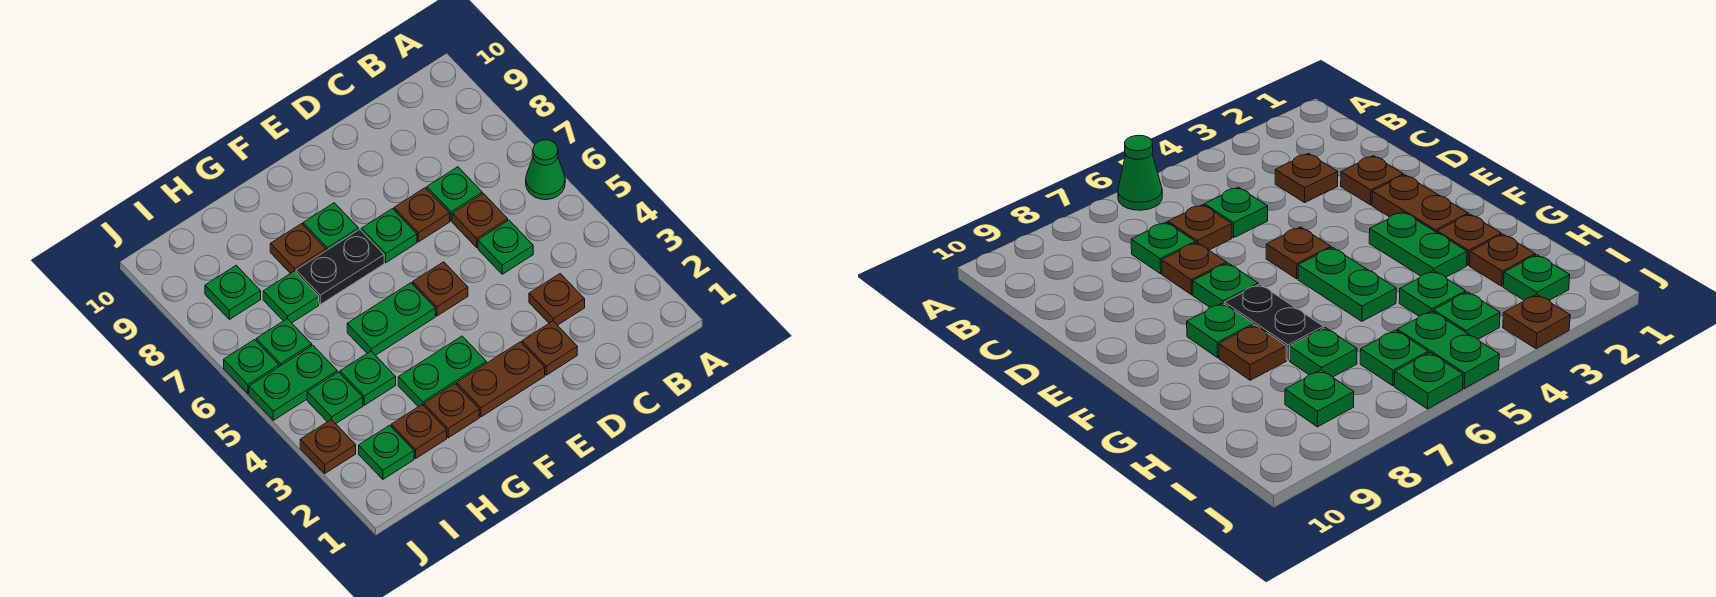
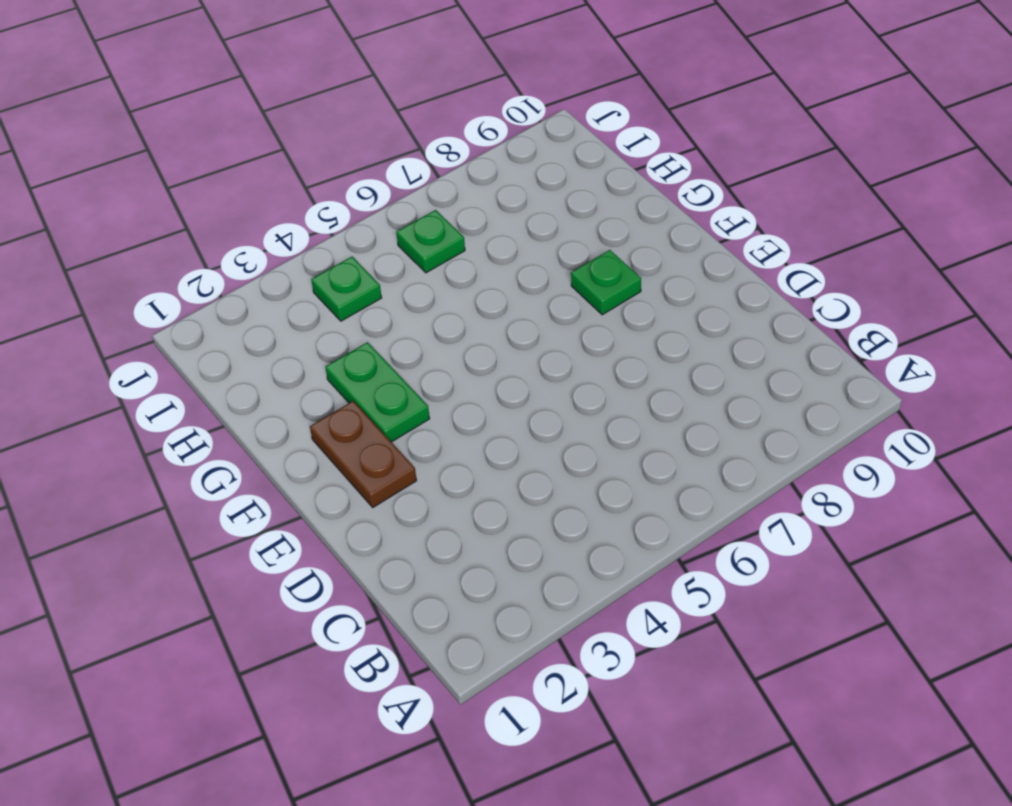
none -> green 1x1 cone [526,140,565,200]
none -> brown 1x1 plate [529,274,585,325]
none -> green 1x1 plate [478,220,533,274]

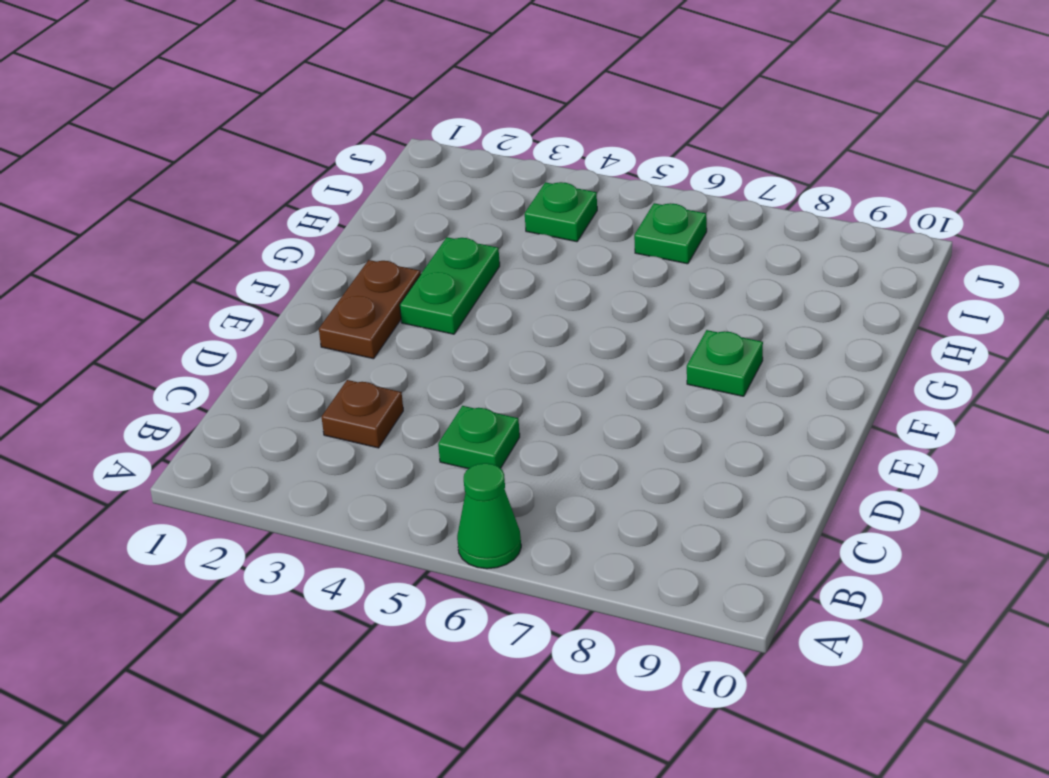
none -> brown 1x1 plate [452,194,508,247]
none -> green 1x1 plate [427,167,482,221]
none -> brown 1x1 plate [522,321,577,375]

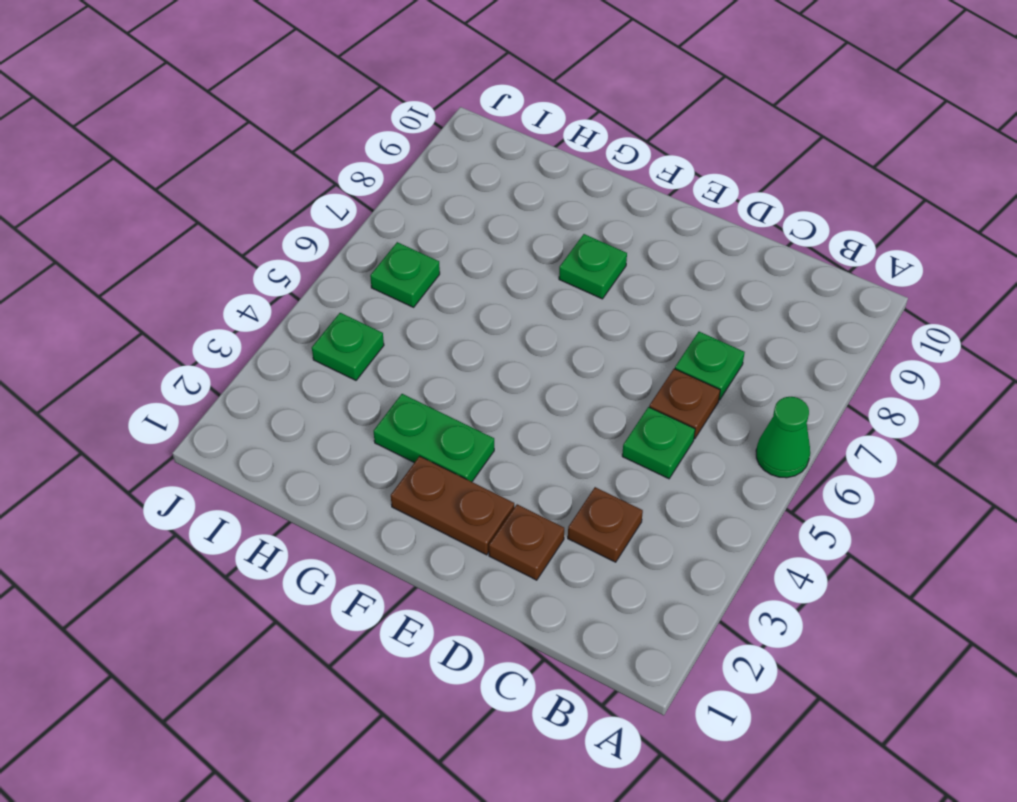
none -> brown 1x1 plate [394,188,450,242]
none -> brown 1x1 plate [413,262,468,316]
none -> green 1x1 plate [361,209,417,263]

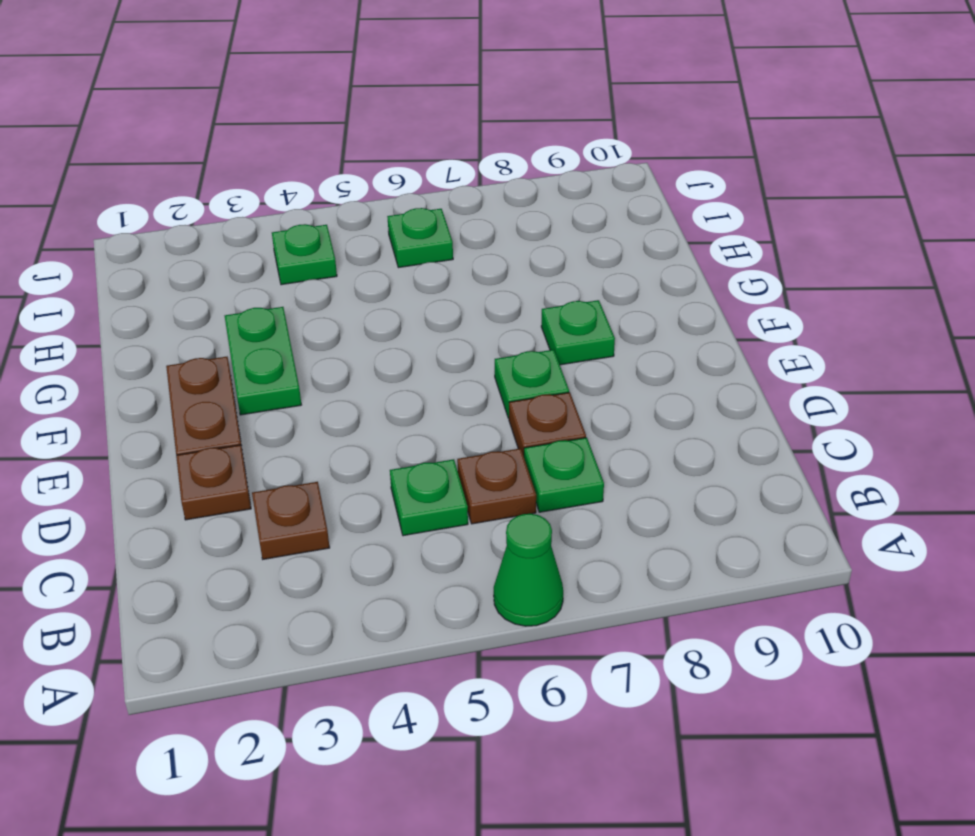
none -> brown 1x1 plate [413,262,468,316]
none -> green 1x2 plate [347,283,435,355]
none -> black 1x2 plate [296,229,384,304]

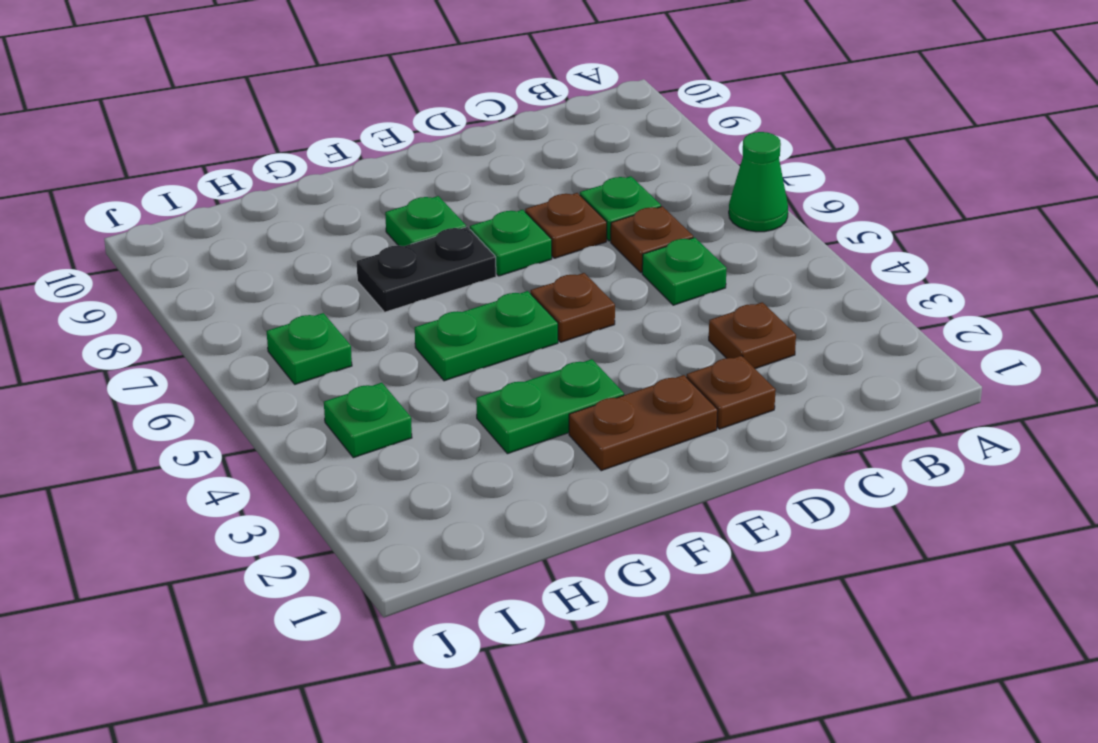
none -> brown 1x1 plate [424,384,479,438]
none -> brown 1x1 plate [270,224,326,274]
none -> brown 1x1 plate [391,404,447,458]

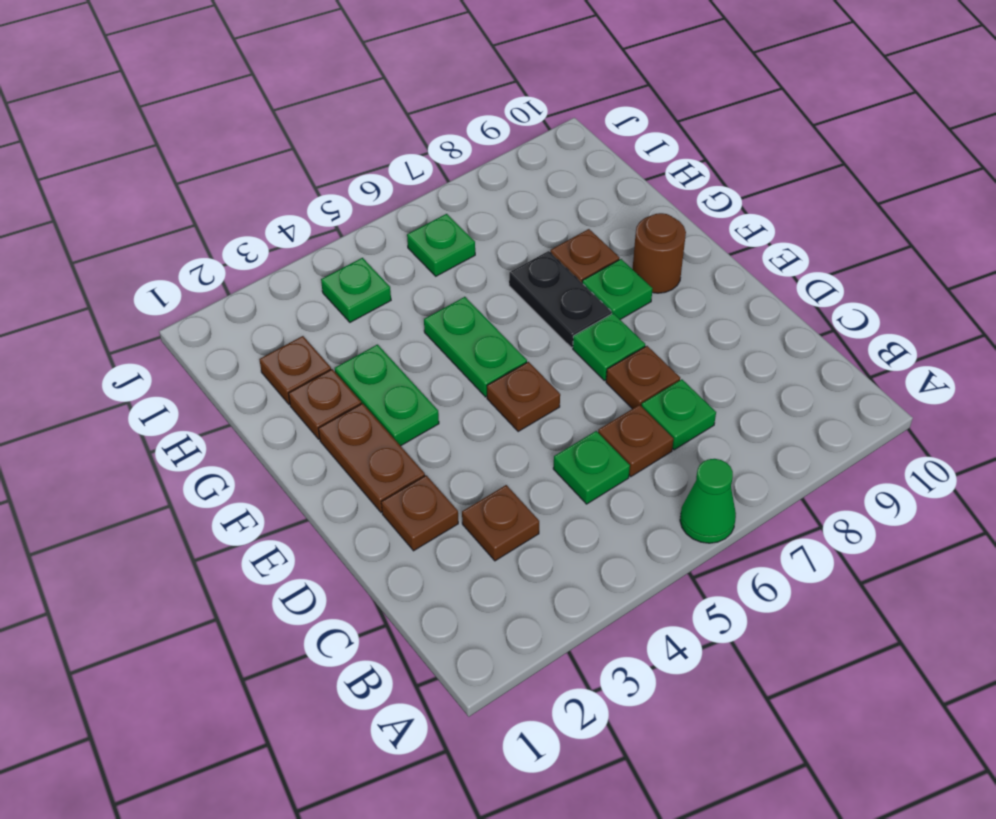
brown 1x1 round brick [633,213,686,293] -> none
none -> green 1x1 plate [340,351,396,405]
none -> green 1x1 plate [263,271,319,323]
none -> green 1x1 plate [359,425,414,479]

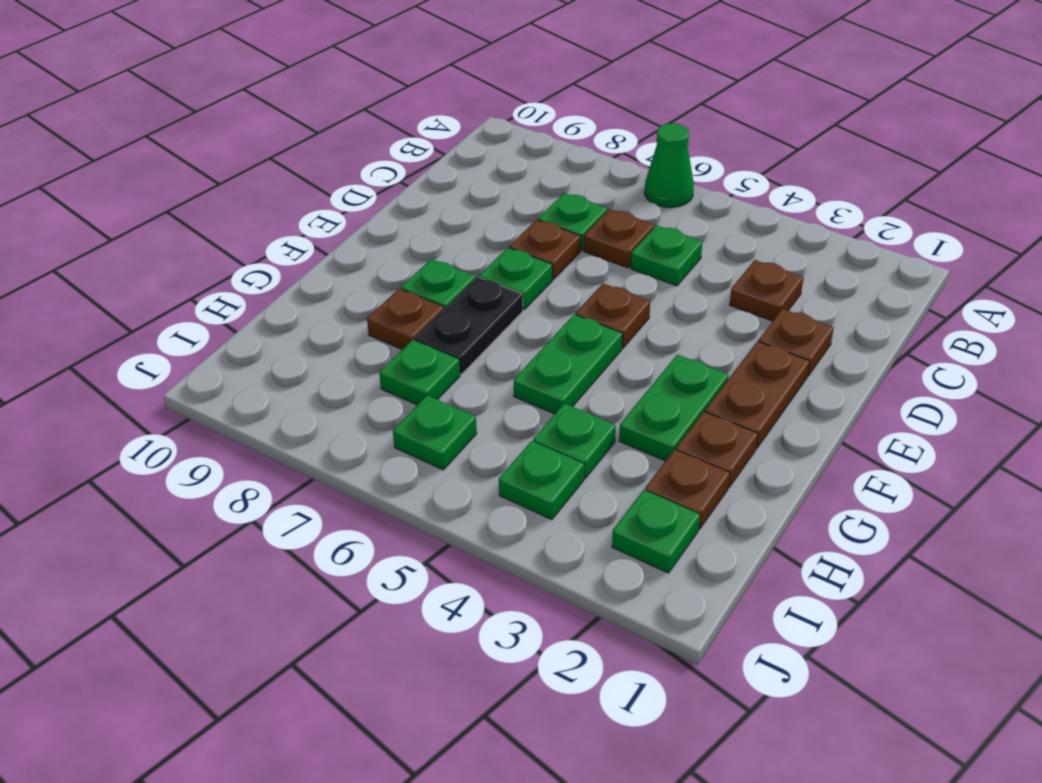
none -> green 1x2 plate [249,345,337,420]
none -> green 1x1 plate [205,266,261,320]
none -> brown 1x1 plate [300,419,356,473]

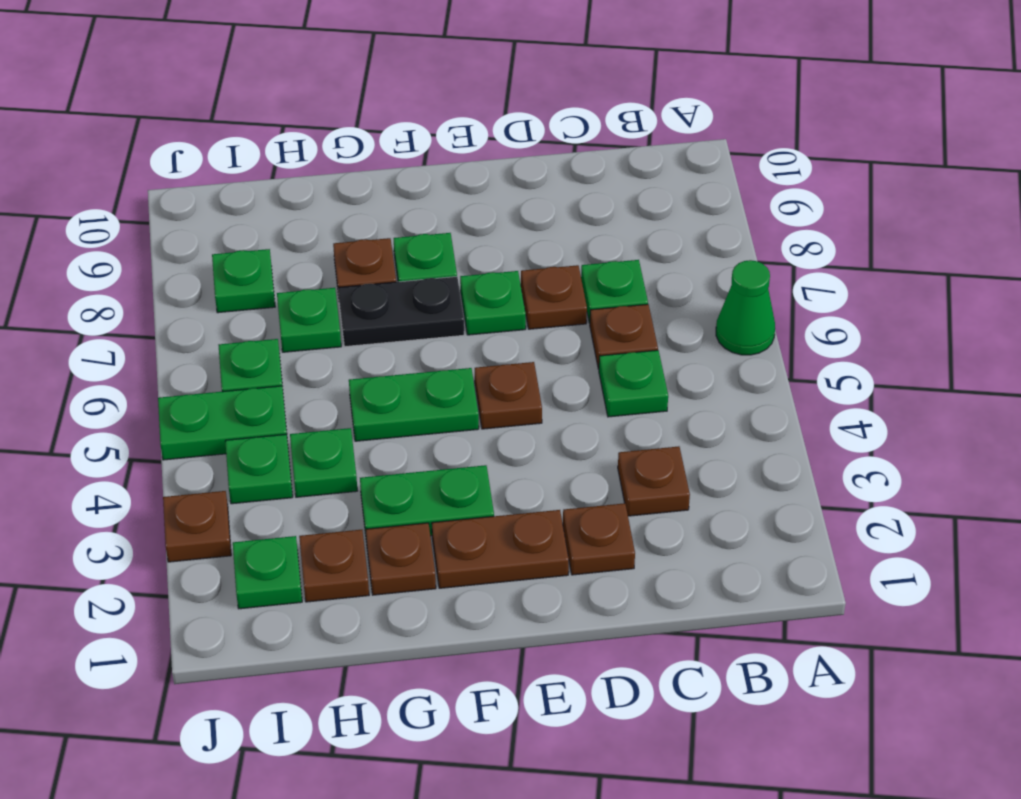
none -> green 1x1 plate [224,340,279,394]

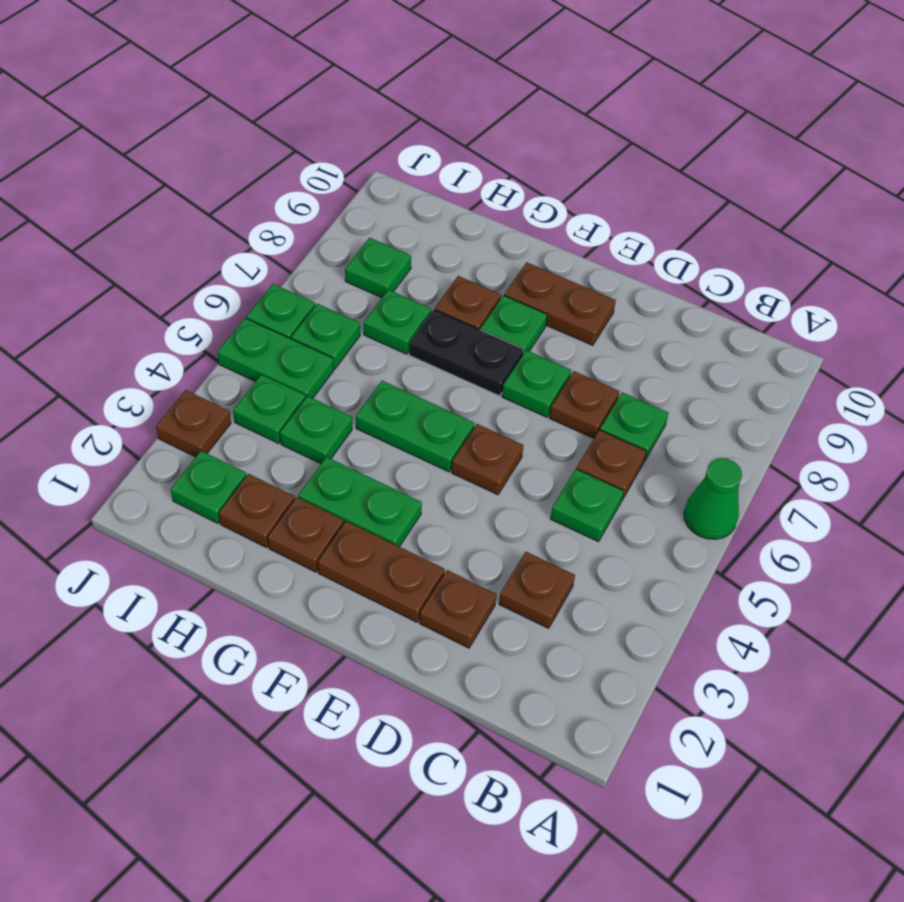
brown 1x2 plate [504,262,616,345] -> none

